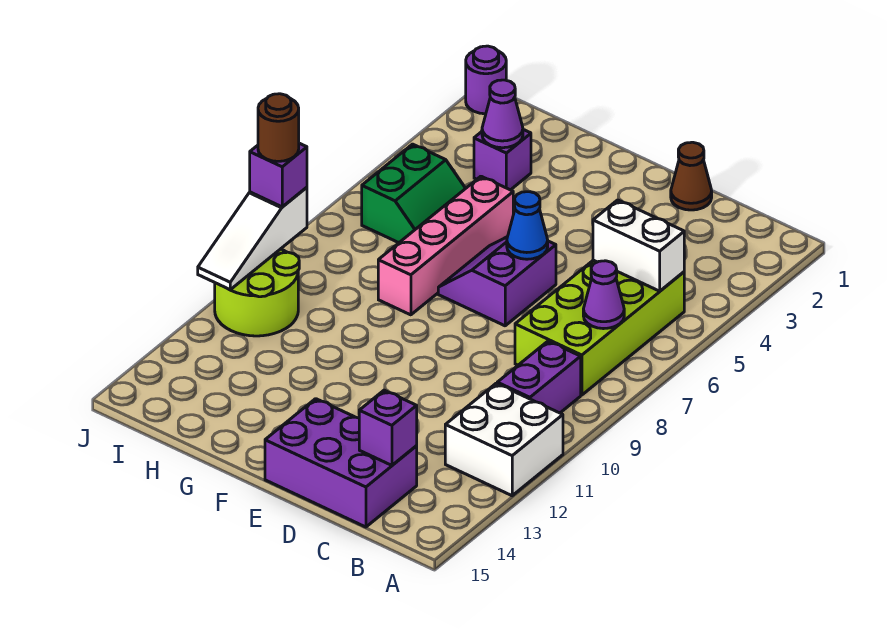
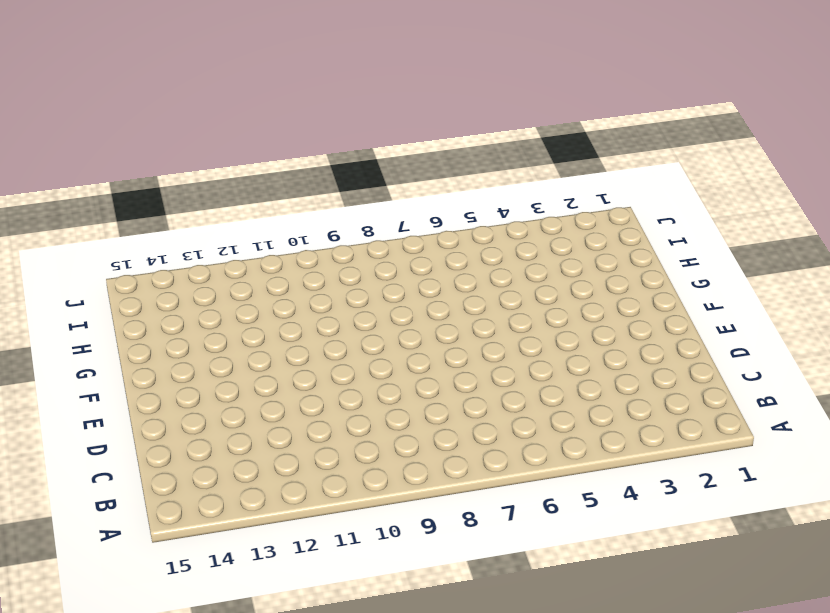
none -> white 2x2 brick [445,383,563,496]
none -> lime 2x4 brick [515,260,684,395]
none -> purple 1x2 brick [497,341,581,413]

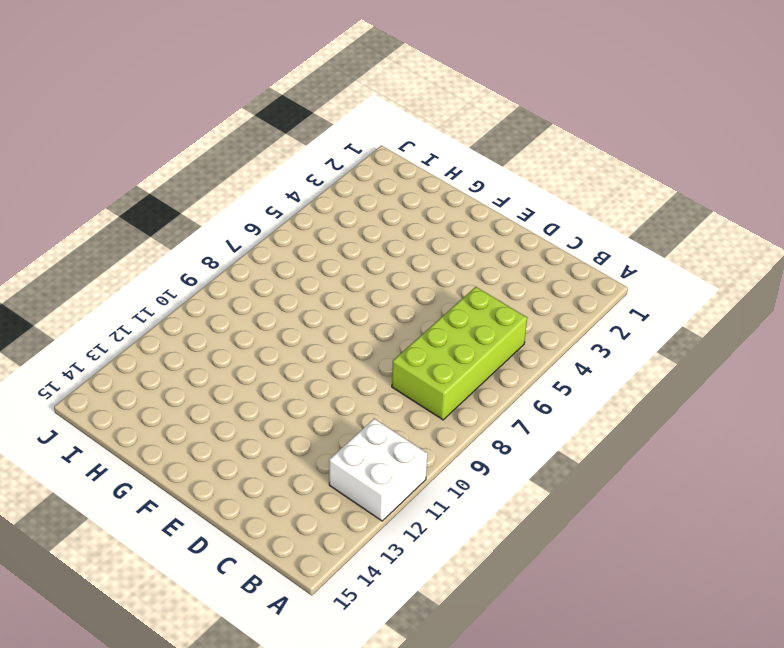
none -> purple 1x2 brick [497,341,581,413]
none -> purple 2x3 brick [265,399,417,527]
none -> brown 1x1 cone [671,142,712,210]

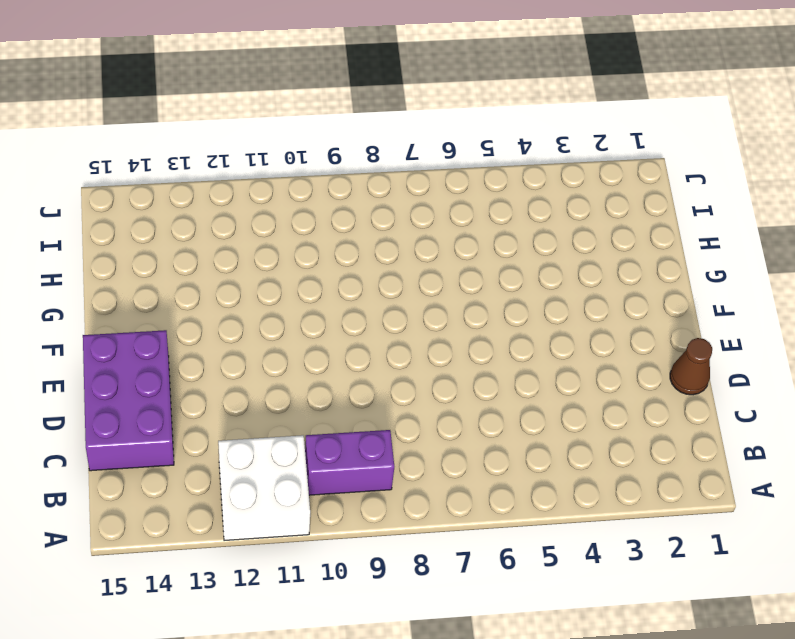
none -> lime 2x4 brick [515,260,684,395]
none -> purple 2x2 slope [438,237,556,326]
none -> pink 1x4 brick [378,176,513,315]

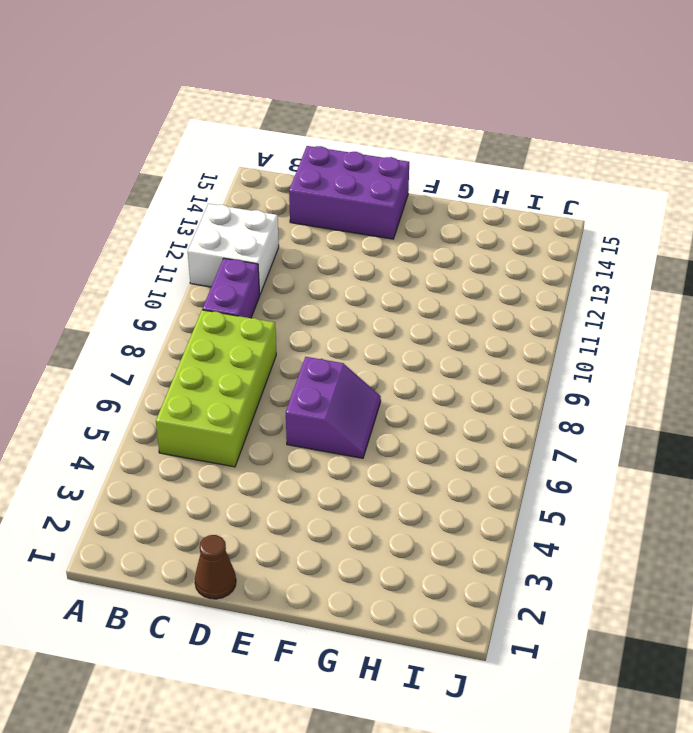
none -> pink 1x4 brick [378,176,513,315]
none -> purple 1x1 brick [474,130,531,190]
none -> green 2x2 slope [362,144,466,243]

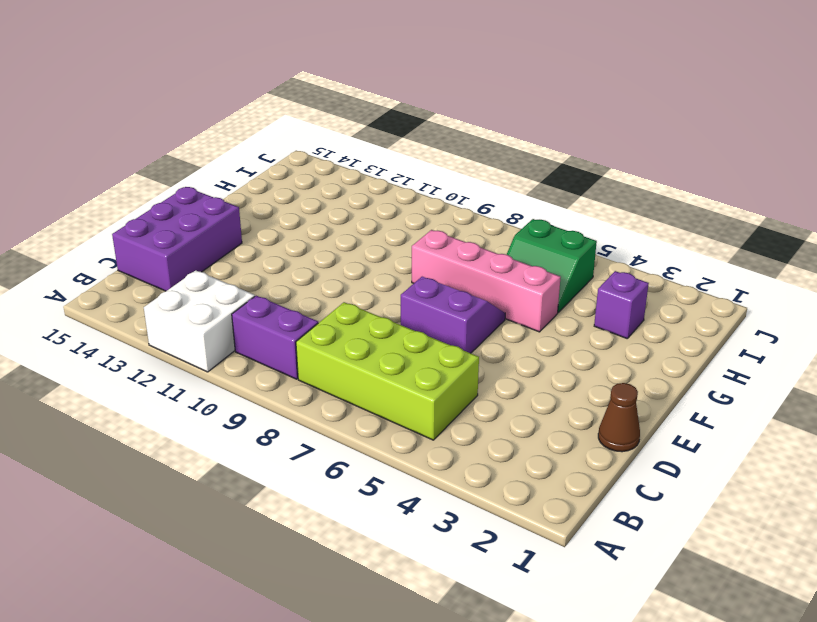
none -> lime 2x2 round brick [215,249,299,336]
none -> purple 1x1 round brick [466,46,506,114]
none -> white 1x2 brick [593,200,684,291]

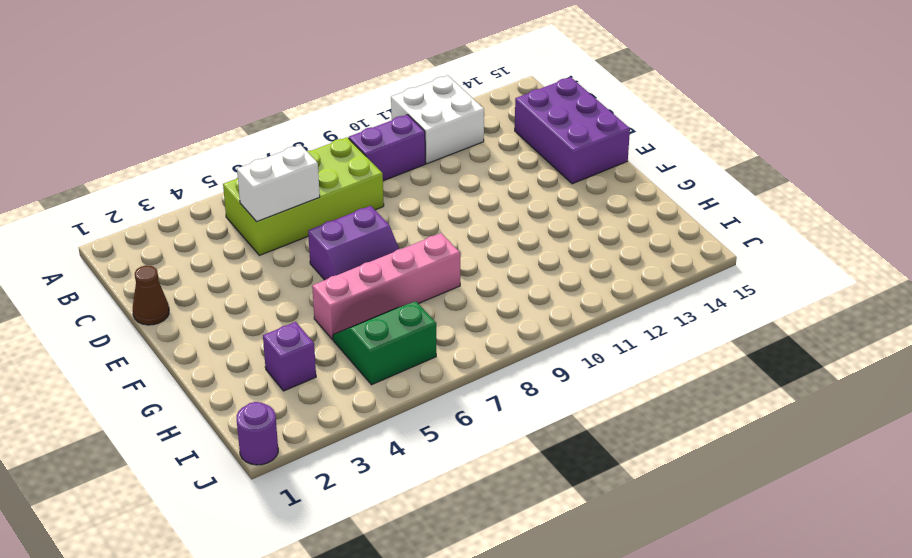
white 1x2 brick [237,145,320,222] -> white 1x2 brick turned to [593,200,684,291]
none -> lime 2x2 round brick [215,249,299,336]
none -> purple 1x1 cone [583,261,624,329]
none -> purple 1x1 brick [359,390,417,465]

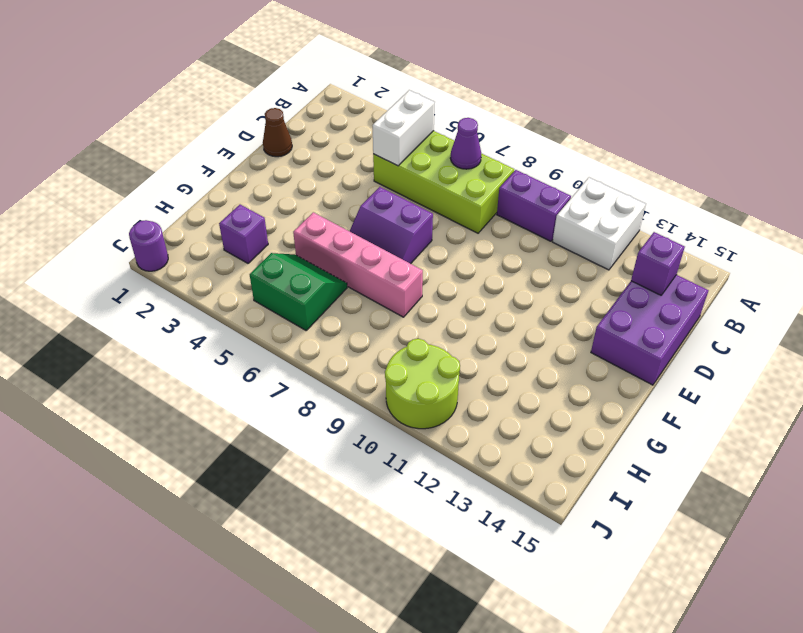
none -> blue 1x1 cone [507,192,548,259]
none -> purple 1x1 cone [482,80,523,148]
none -> white 1x3 slope [198,187,307,290]

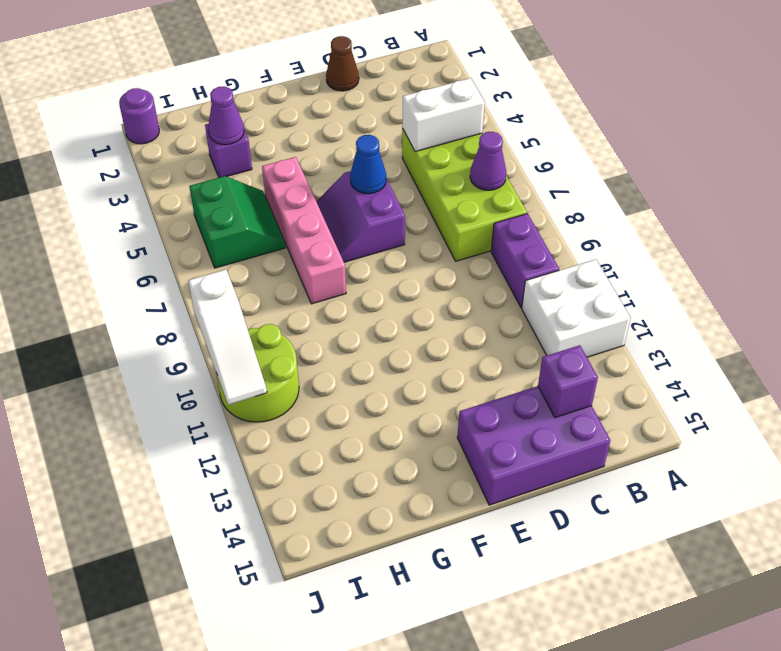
none -> purple 1x1 brick [250,143,307,207]
none -> brown 1x1 round brick [258,94,299,161]

